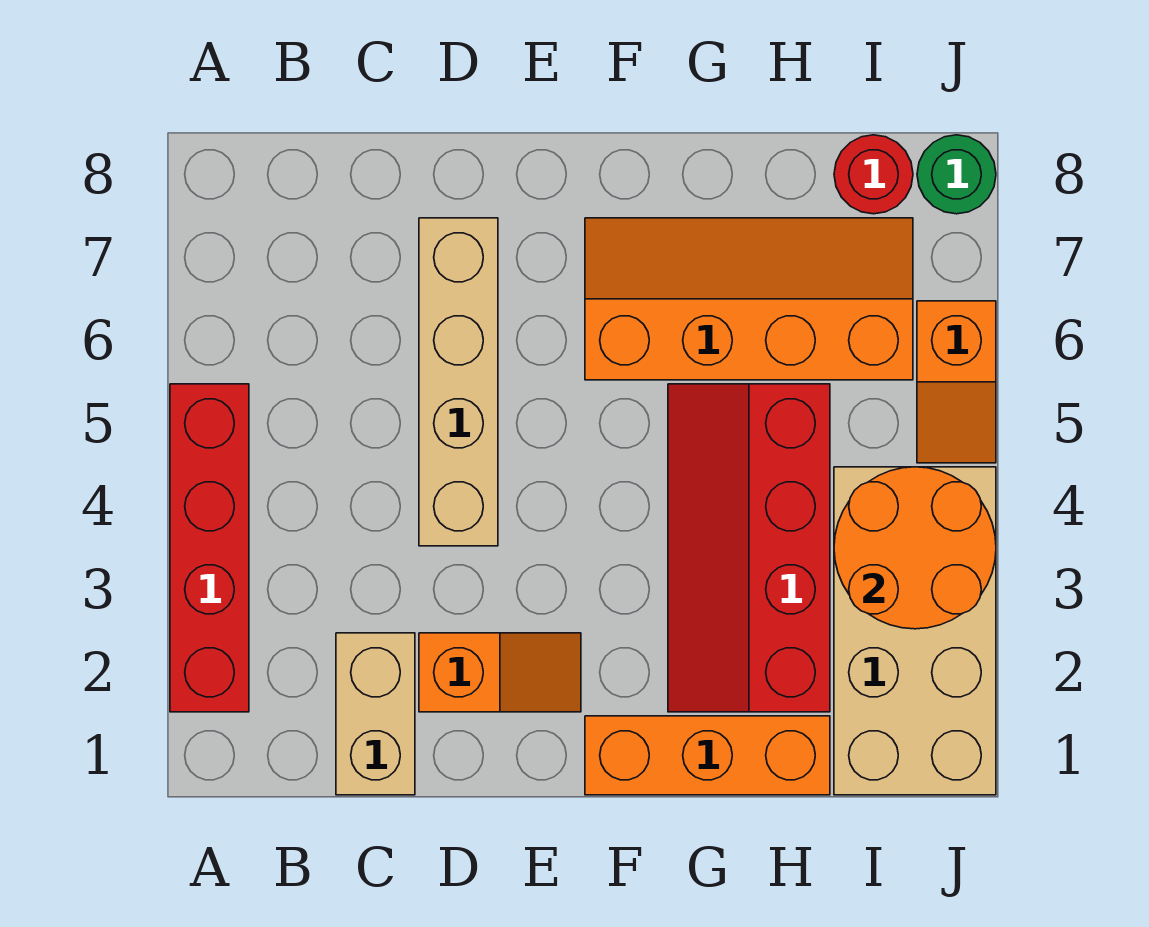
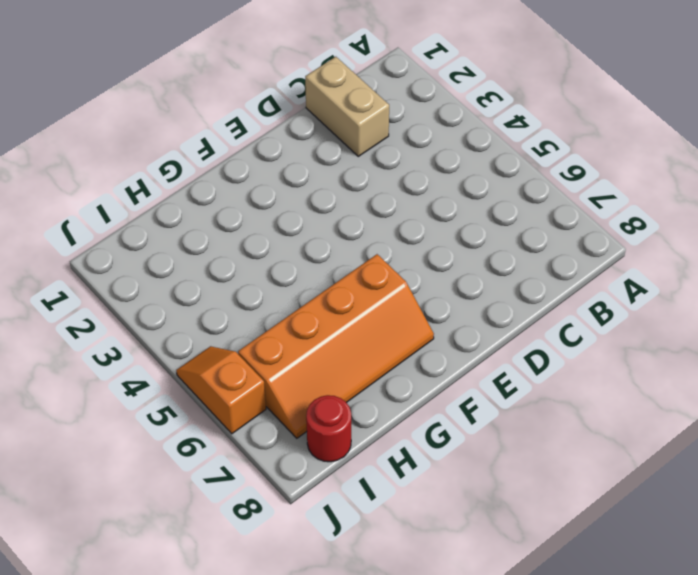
none -> red 1x4 brick [170,384,249,712]
none -> orange 1x2 slope [419,633,581,712]
none -> tan 1x4 brick [419,218,498,546]

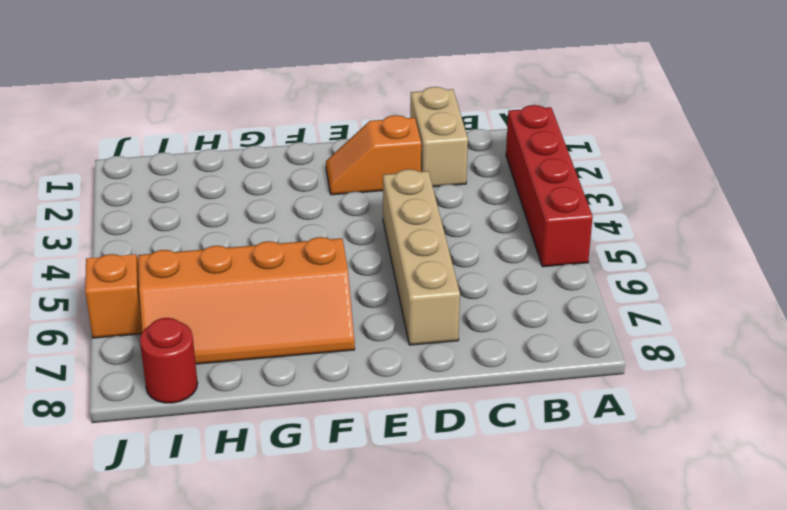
none -> orange 1x3 brick [585,716,830,795]
none -> red 2x4 slope [668,384,830,712]
none -> tan 2x4 brick [834,467,996,795]

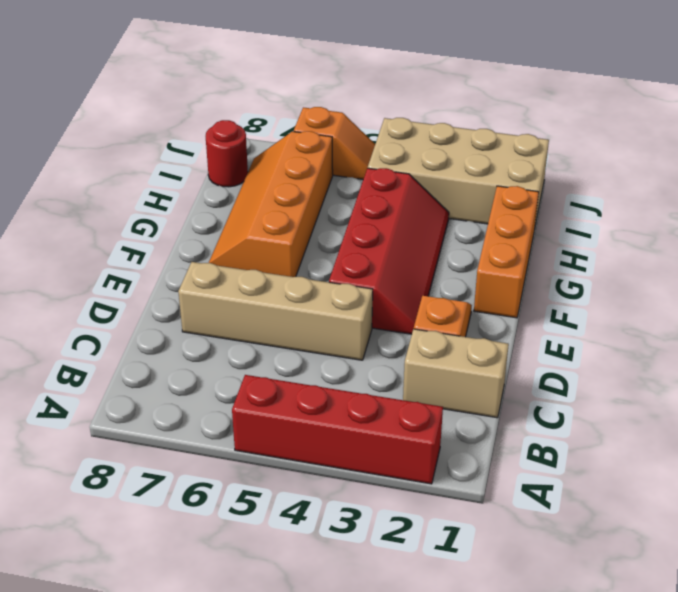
red 2x4 slope [329,168,449,334] -> red 2x4 slope turned to [668,384,830,712]
none -> green 1x1 round brick [917,135,996,214]
none -> orange 2x2 round brick [834,467,996,629]

